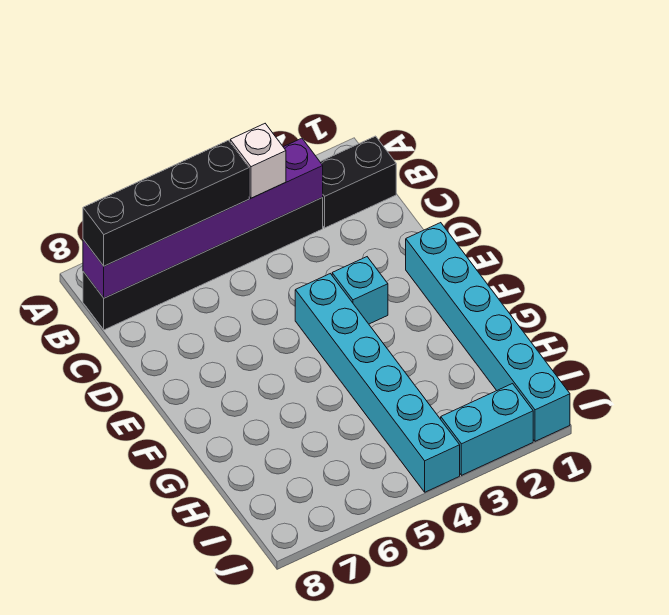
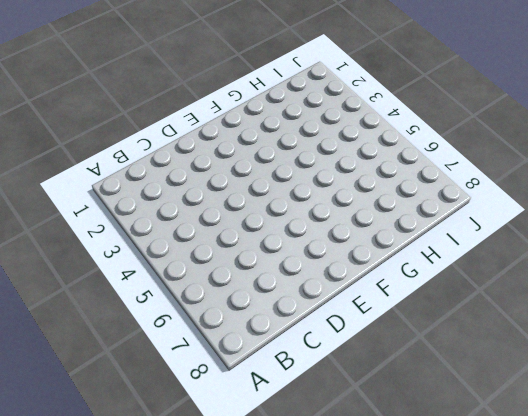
none -> black 1x2 brick [320,136,396,228]
none -> black 1x6 brick [83,198,323,330]

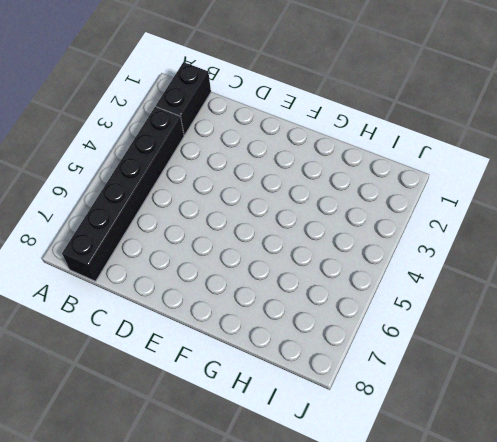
none -> cyan 1x6 brick [406,223,570,441]
none -> cyan 1x1 brick [332,257,388,324]

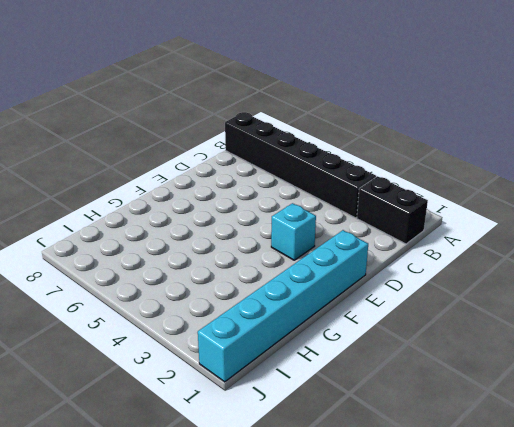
none -> cyan 1x6 brick [295,274,460,492]
none -> cyan 1x2 brick [441,384,533,475]

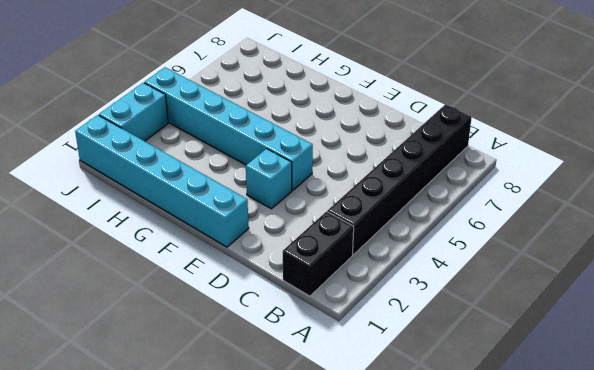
none -> purple 1x6 brick [83,138,323,298]
none -> white 1x1 brick [230,124,286,198]

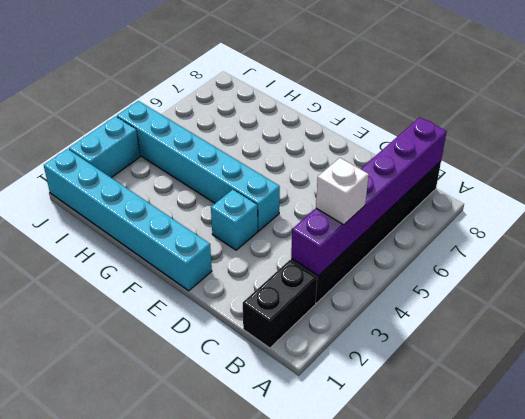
none -> black 1x4 brick [83,140,249,266]

